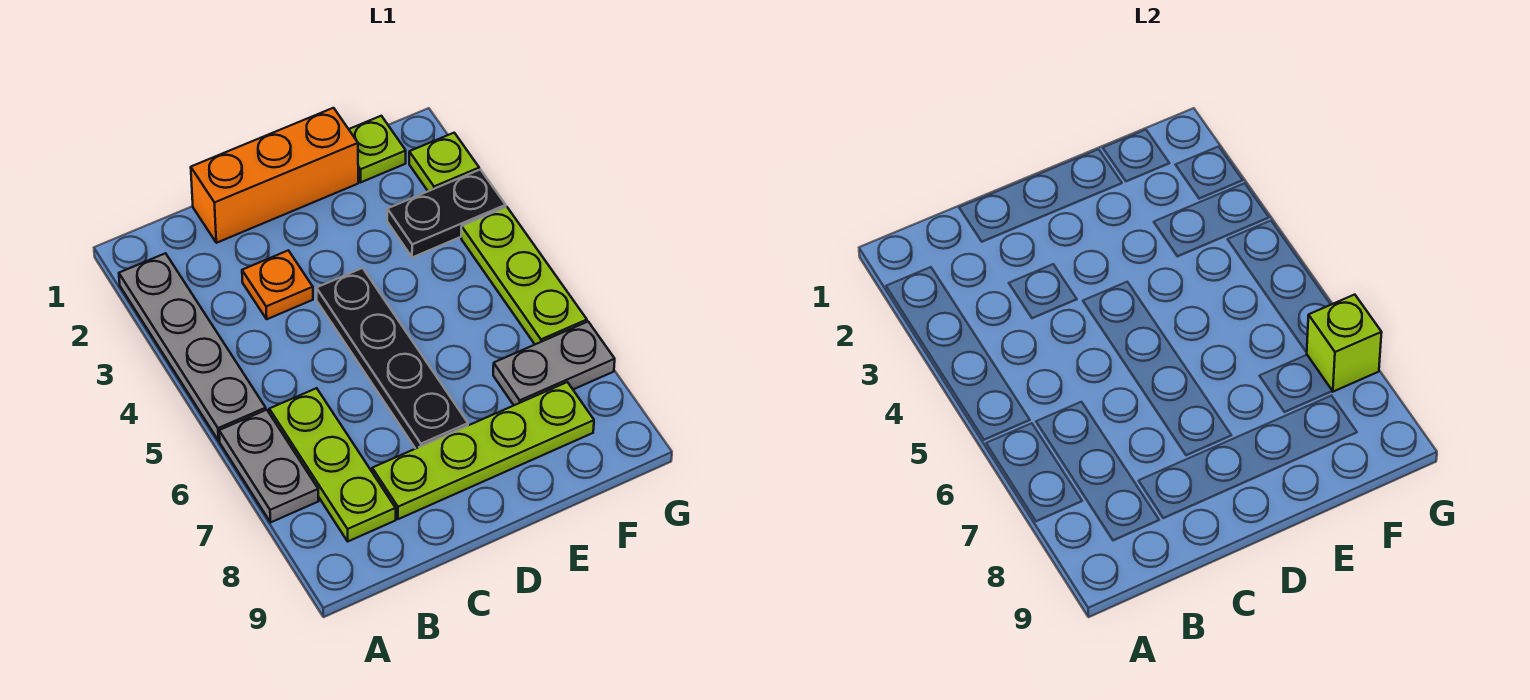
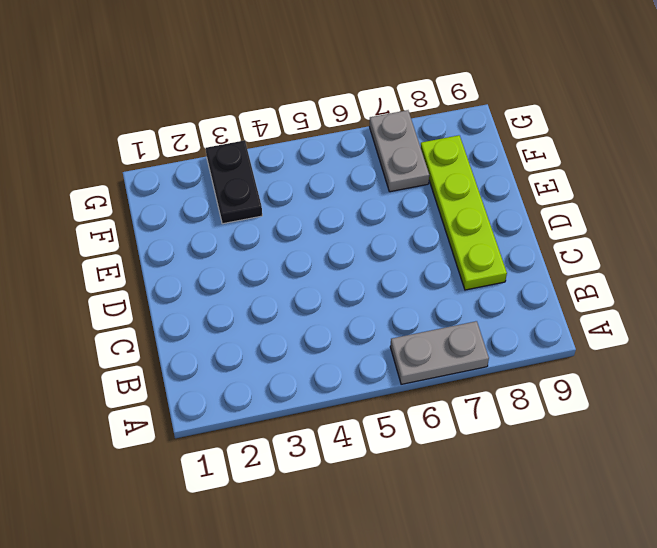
none -> grey 1x4 plate [119,253,266,441]
none -> lime 1x3 plate [269,388,396,541]
none -> orange 1x3 brick [191,108,358,243]

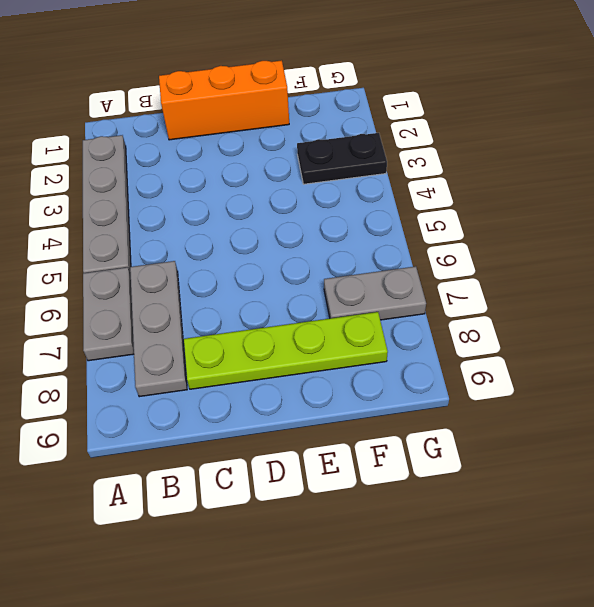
grey 1x3 plate [130,261,187,397] -> lime 1x3 plate [269,388,396,541]
none -> orange 1x1 plate [242,250,313,319]
none -> black 1x4 plate [316,268,468,449]
none -> lime 1x1 plate [349,116,406,182]

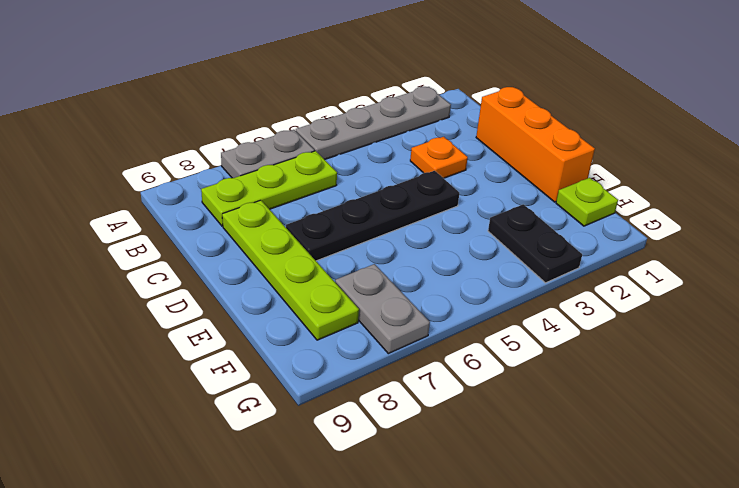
none -> lime 1x1 plate [409,133,479,191]
none -> lime 1x3 plate [461,207,587,344]
none -> lime 1x1 brick [1307,295,1382,392]

